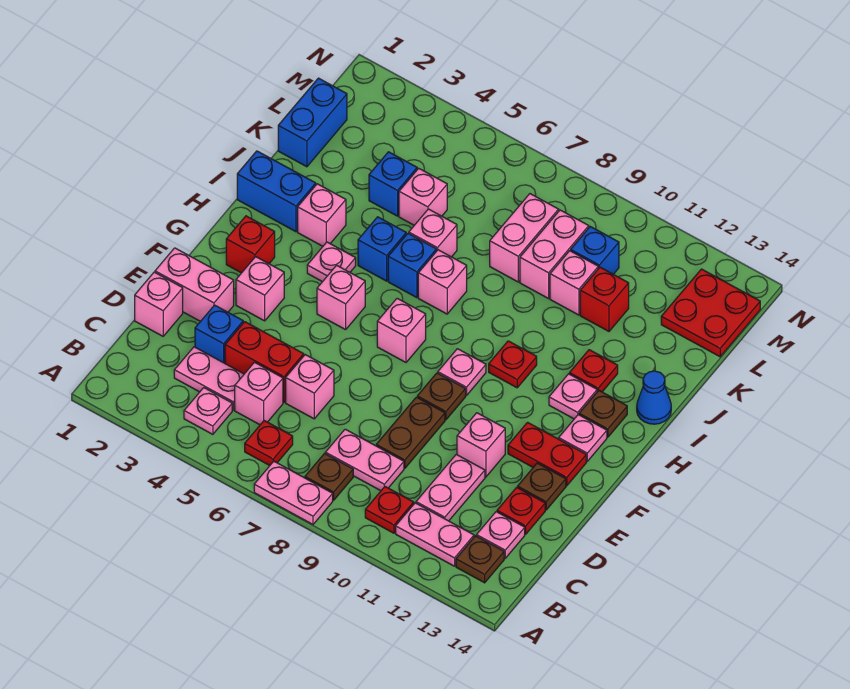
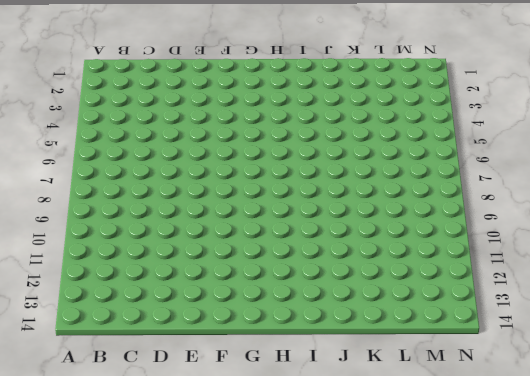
none -> pink 1x2 plate [254,461,333,524]
none -> pink 1x1 plate [184,388,232,434]
none -> red 1x1 plate [245,421,293,466]
none -> brown 1x1 plate [305,454,353,500]

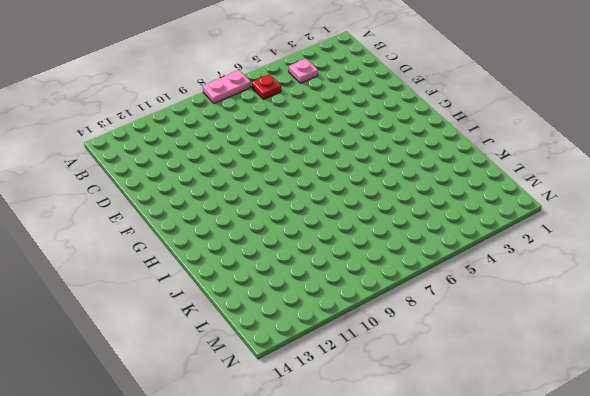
none -> brown 1x1 plate [305,454,353,500]
none -> red 1x1 plate [365,487,414,533]
none -> pink 1x2 plate [396,503,474,566]
none -> brown 1x1 plate [456,536,504,583]

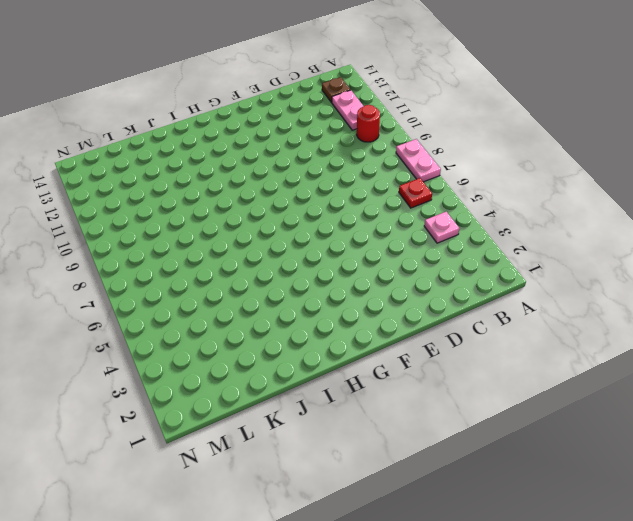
red 1x1 round brick [357,105,380,142] -> red 1x1 plate [365,487,414,533]
none -> brown 1x1 plate [305,454,353,500]
none -> pink 1x2 plate [174,347,244,410]
none -> pink 1x1 brick [235,362,283,425]
none -> pink 1x2 plate [325,429,404,491]

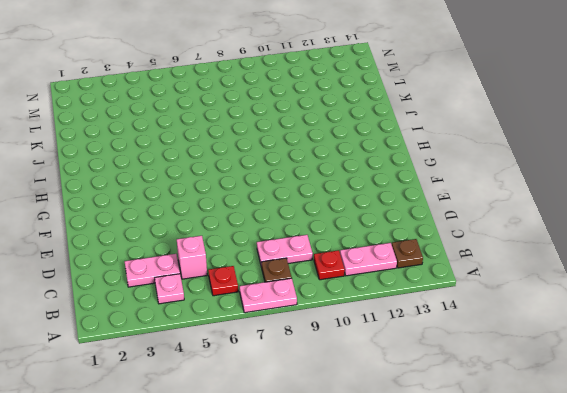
none -> pink 1x2 plate [416,454,485,521]
none -> pink 1x1 plate [476,512,525,558]
none -> pink 1x1 brick [135,272,183,336]
none -> blue 1x1 brick [195,305,243,363]

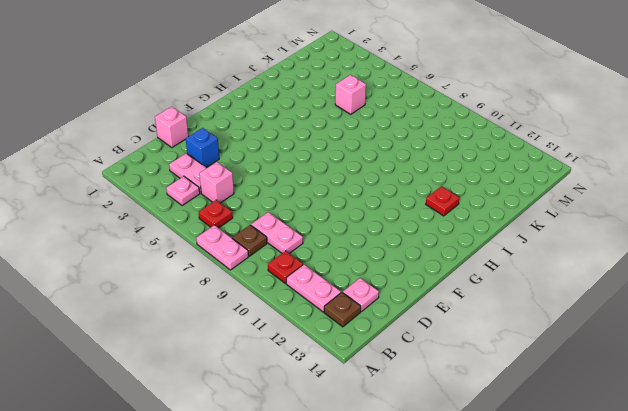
none -> pink 1x2 plate [416,454,485,521]
none -> red 1x2 brick [225,322,304,402]
none -> pink 1x1 brick [286,355,334,419]
none -> brown 1x2 plate [376,397,445,468]

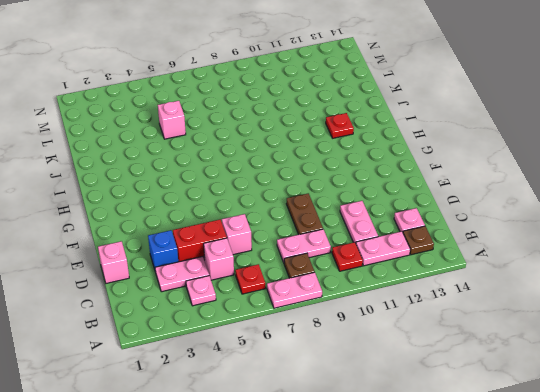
none -> red 1x1 plate [497,487,545,534]
none -> pink 1x2 brick [155,248,234,321]
none -> pink 1x1 brick [457,413,505,477]
none -> brown 1x1 plate [518,463,566,510]

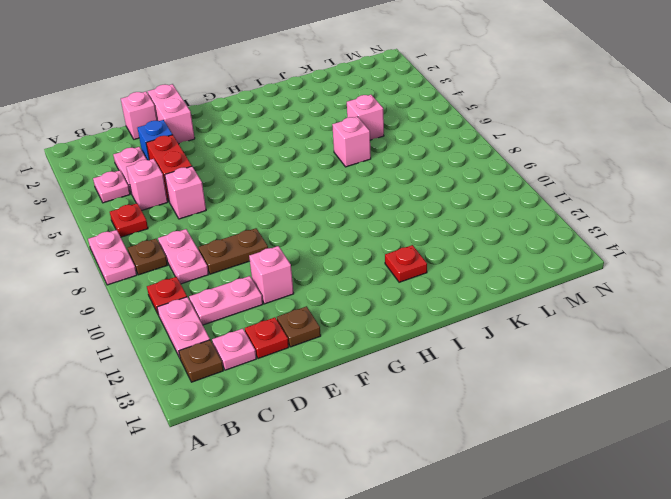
none -> pink 1x1 brick [236,257,284,321]
none -> brown 1x1 plate [417,373,466,420]
none -> red 1x2 plate [508,422,586,486]
none -> red 1x1 brick [226,216,275,273]

